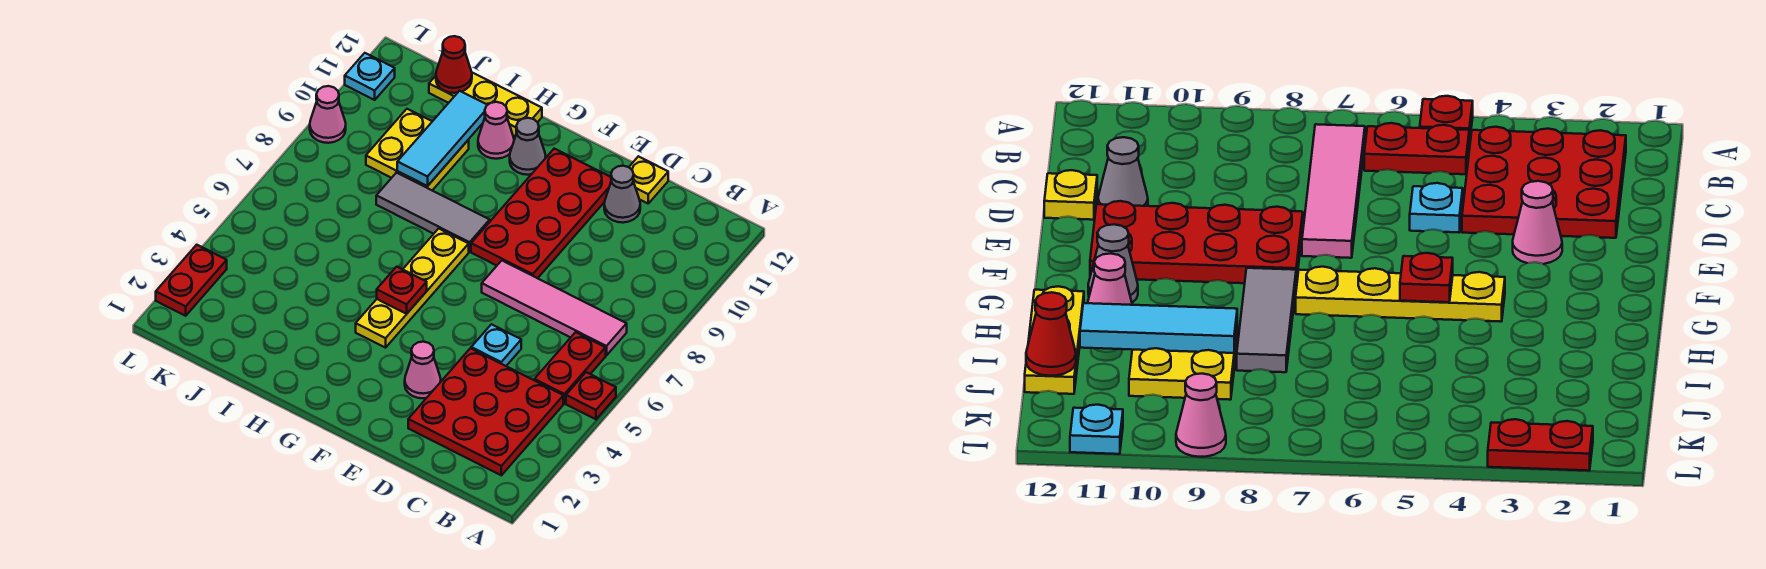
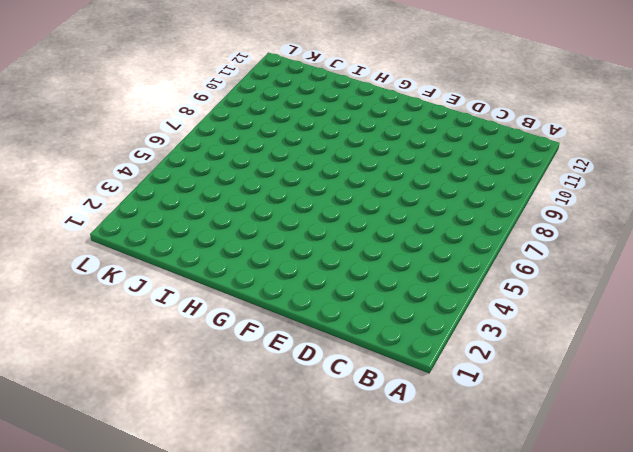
none -> red 1x1 plate [566,372,616,419]
none -> red 3x3 plate [408,348,563,475]
none -> red 1x2 plate [534,332,606,403]

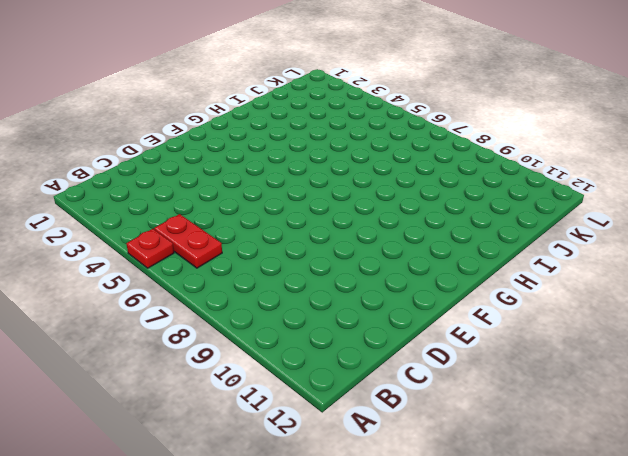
none -> red 3x3 plate [408,348,563,475]
none -> pink 1x4 tile [482,261,627,356]
none -> cyan 1x1 plate [471,324,521,366]

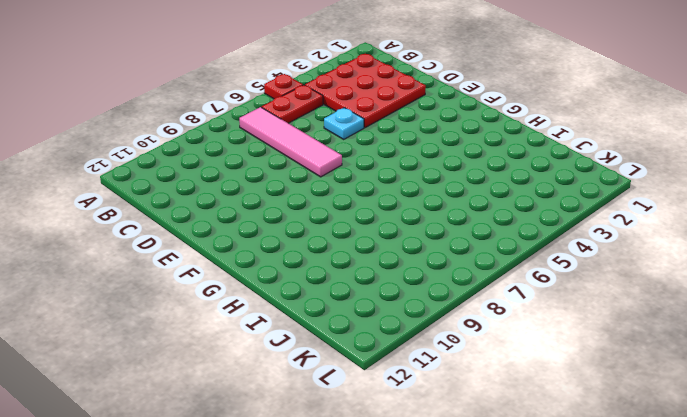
none -> grey 1x1 cone [604,166,640,223]
none -> yellow 1x1 plate [629,156,668,203]
none -> pink 1x1 cone [405,342,441,398]

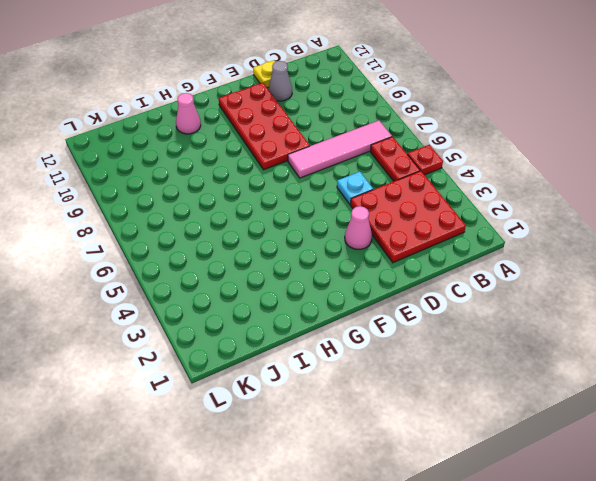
none -> yellow 1x4 plate [356,228,469,348]
none -> grey 1x3 tile [376,173,490,252]
none -> grey 1x1 cone [510,118,546,175]

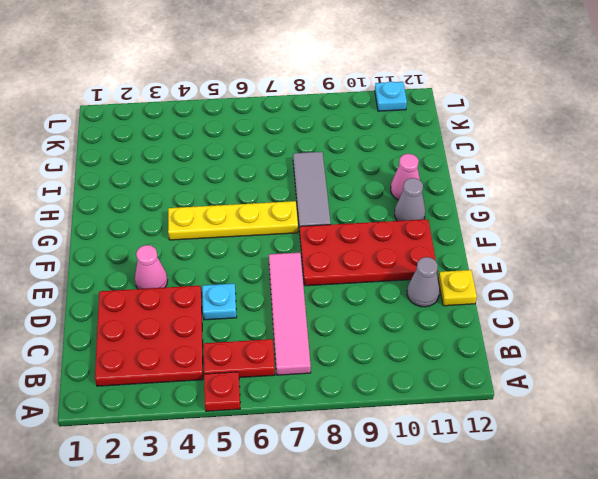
none -> yellow 1x3 plate [429,73,542,136]
none -> yellow 2x2 plate [366,109,469,190]
none -> red 1x2 plate [156,245,227,316]

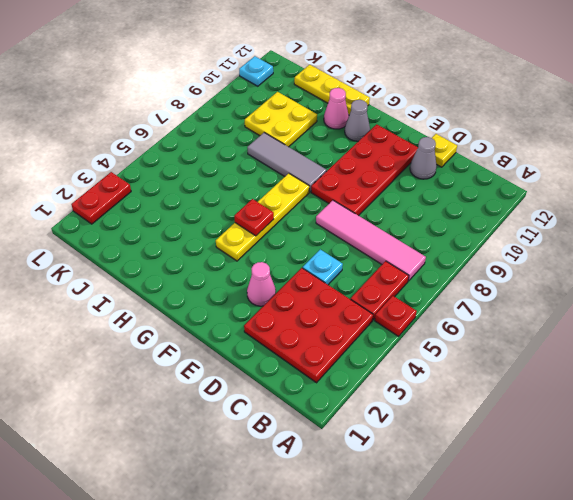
none -> pink 1x1 cone [310,86,346,143]
none -> cyan 1x3 tile [397,91,487,186]
none -> red 1x1 cone [436,36,472,93]

